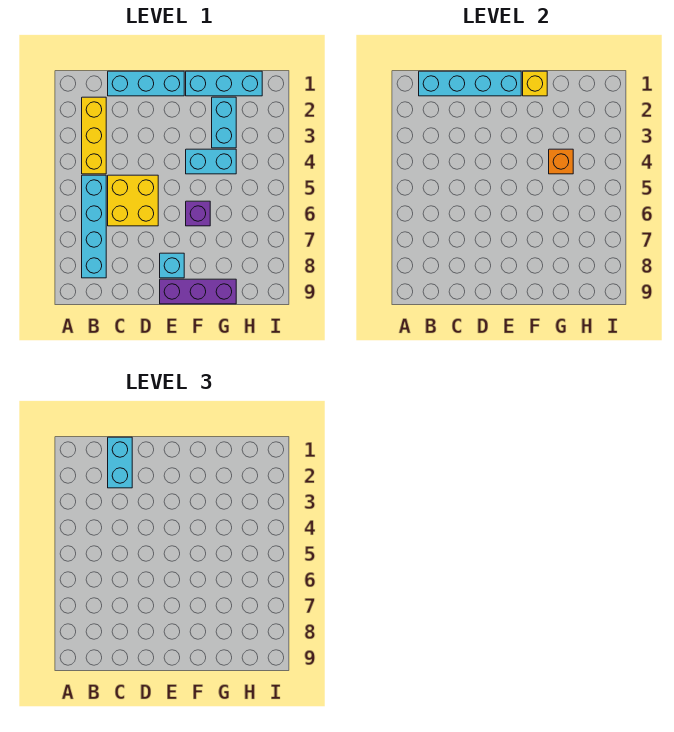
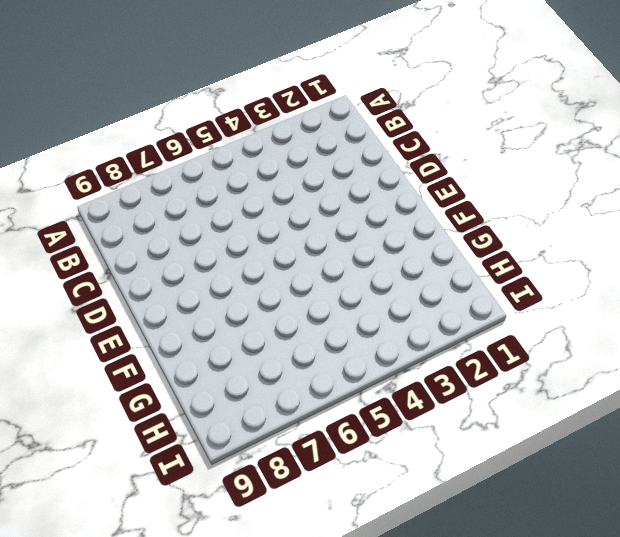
none -> yellow 1x3 brick [82,97,106,174]
none -> cyan 1x4 brick [82,175,106,278]
none -> cyan 1x3 brick [108,71,184,96]

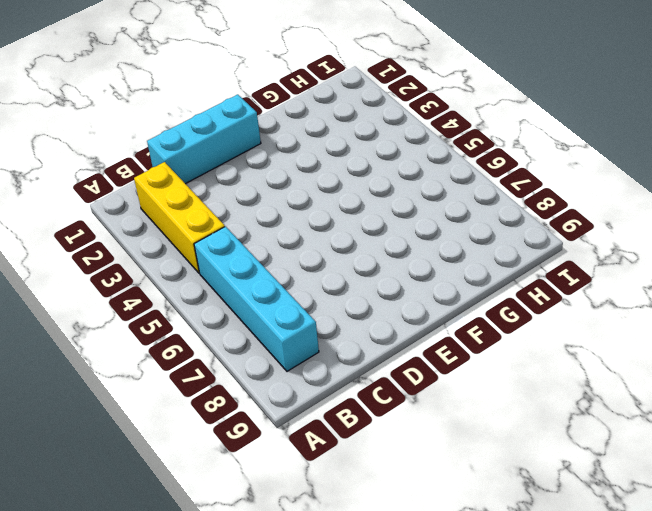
none -> yellow 2x2 brick [108,175,158,226]
none -> cyan 1x1 brick [160,253,184,278]
none -> purple 1x3 brick [160,279,236,304]

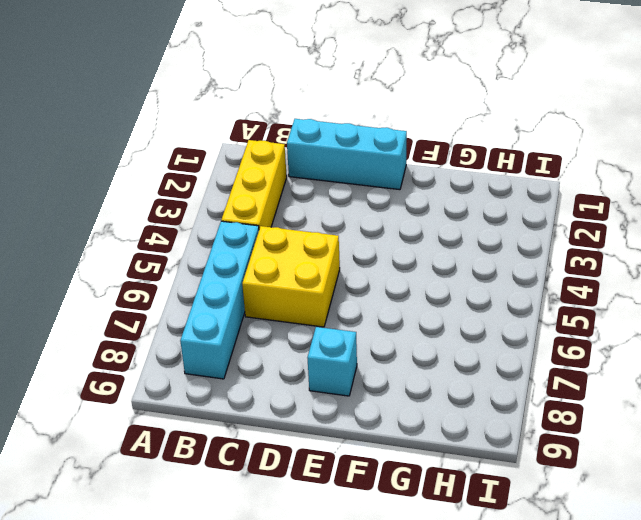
none -> purple 1x3 brick [160,279,236,304]
none -> cyan 1x3 brick [186,71,262,96]
none -> cyan 1x2 brick [186,149,236,174]

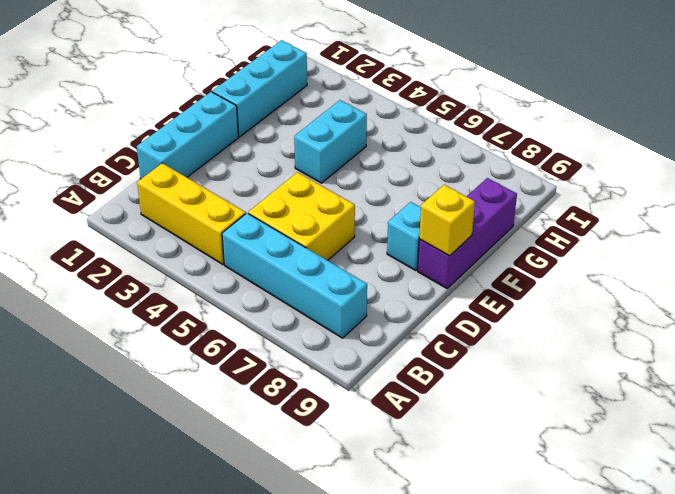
yellow 1x1 brick [419,185,475,256] -> yellow 1x1 brick moved to [523,71,547,96]
none -> purple 1x1 brick [186,201,210,226]
none -> cyan 1x2 brick [212,97,236,148]
none -> cyan 1x4 brick [419,71,521,96]

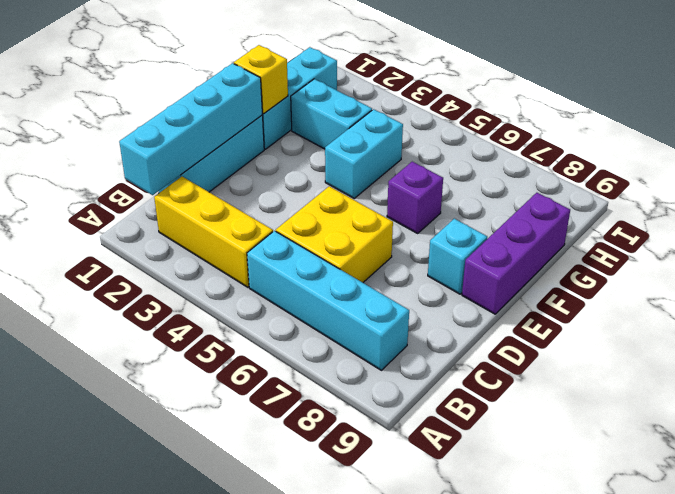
none -> orange 1x1 brick [549,149,573,174]
none -> cyan 1x2 brick [108,437,132,488]

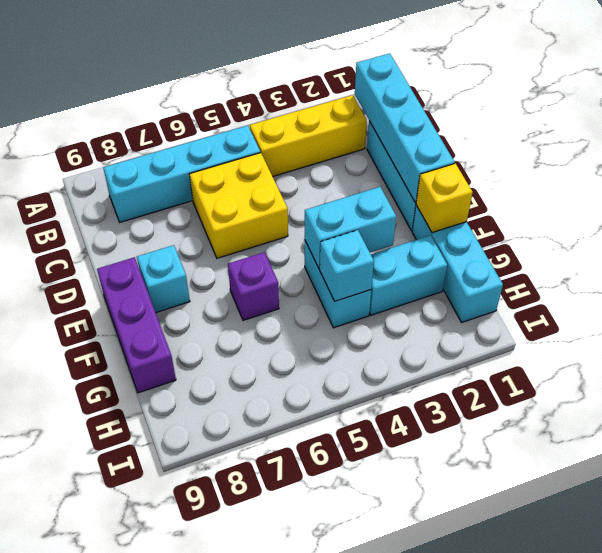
cyan 1x2 brick [305,187,396,269] -> cyan 1x2 brick moved to [108,437,132,488]
cyan 1x1 brick [320,230,374,301] -> orange 1x1 brick [549,149,573,174]

